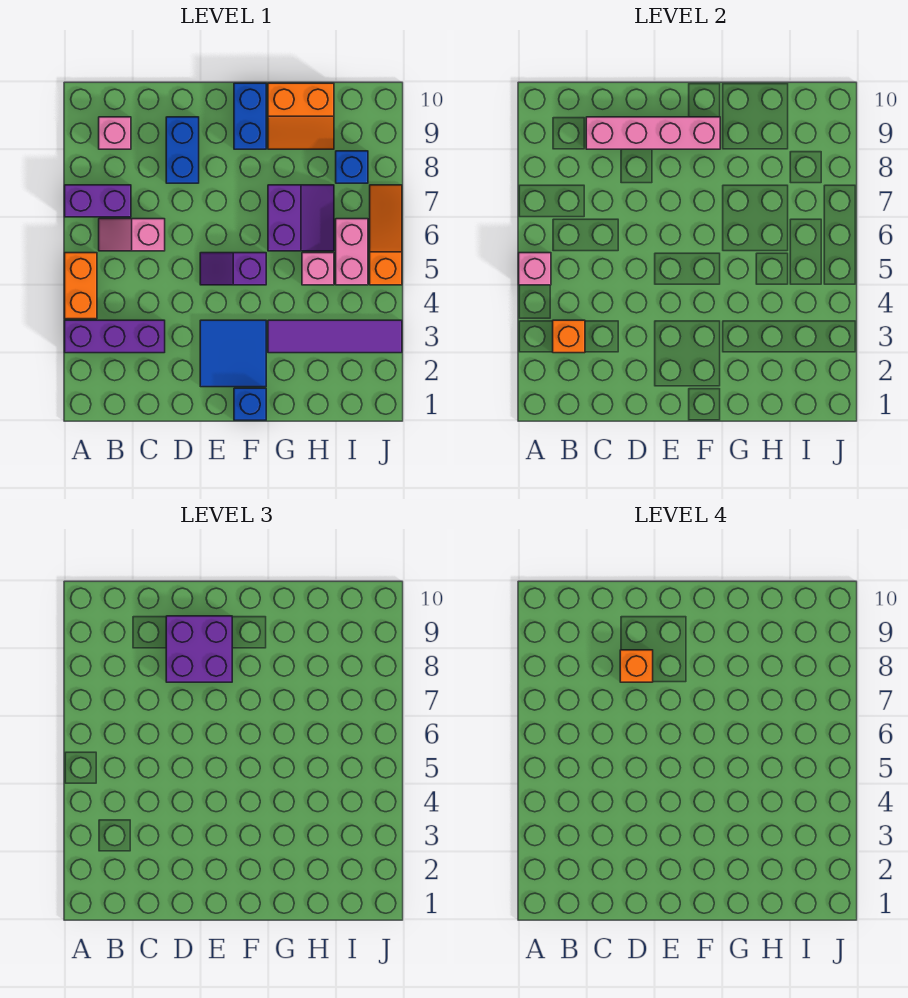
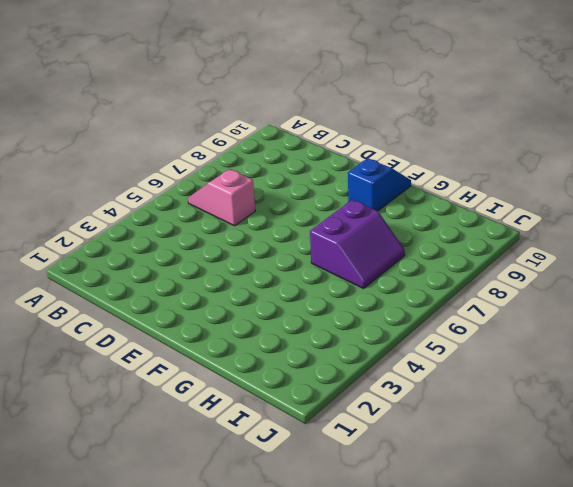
blue 1x2 slope [348,158,411,211] -> blue 1x2 brick [234,83,266,149]
none -> purple 1x3 brick [65,320,165,353]
none -> orange 1x2 brick [65,253,97,319]
none -> purple 1x2 brick [65,185,131,217]

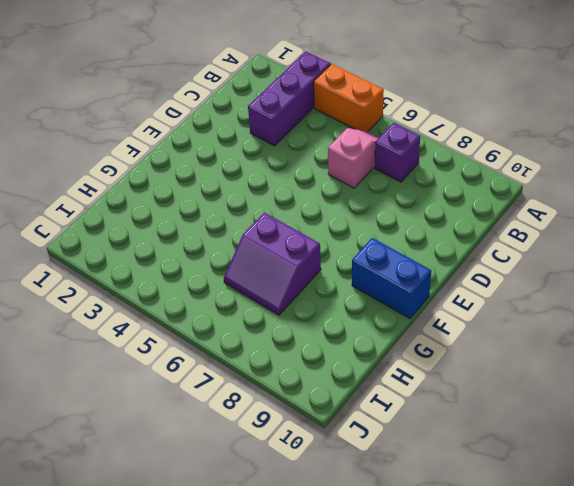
purple 1x1 brick [375,123,420,182] -> purple 1x2 brick [65,185,131,217]
none -> pink 1x1 brick [99,117,131,149]
none -> blue 1x2 brick [166,117,199,183]
none -> blue 2x2 tile [200,320,266,387]

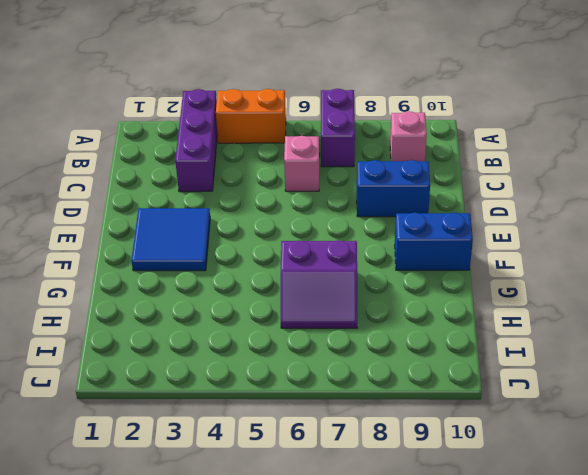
none -> purple 1x2 slope [200,253,266,285]
none -> blue 1x1 brick [234,388,266,420]
none -> purple 1x4 tile [268,320,402,353]

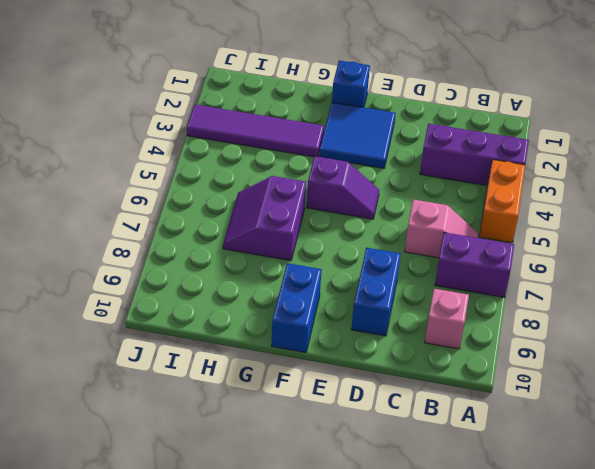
none -> orange 2x2 slope [268,83,334,149]
none -> pink 1x1 brick [302,253,334,285]
none -> pink 1x2 brick [336,219,368,285]

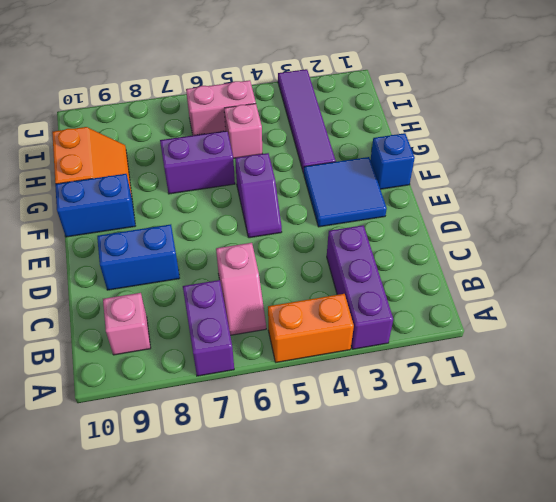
none -> blue 1x1 brick [336,151,368,183]
none -> orange 1x3 slope [370,185,402,285]
none -> pink 1x1 brick [519,253,551,285]

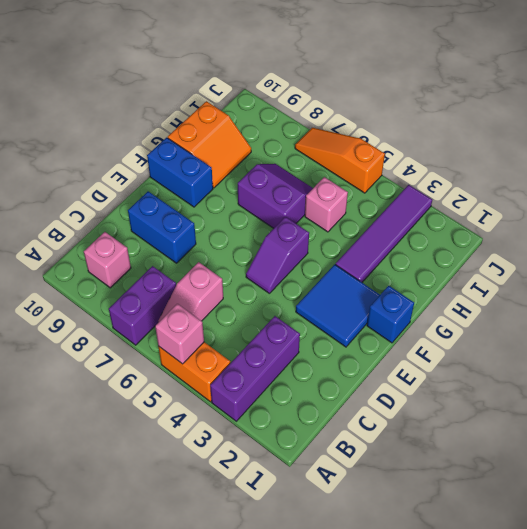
none -> pink 1x2 brick [336,219,368,285]
none -> blue 1x1 brick [336,151,368,183]
none -> orange 1x1 brick [553,320,585,353]

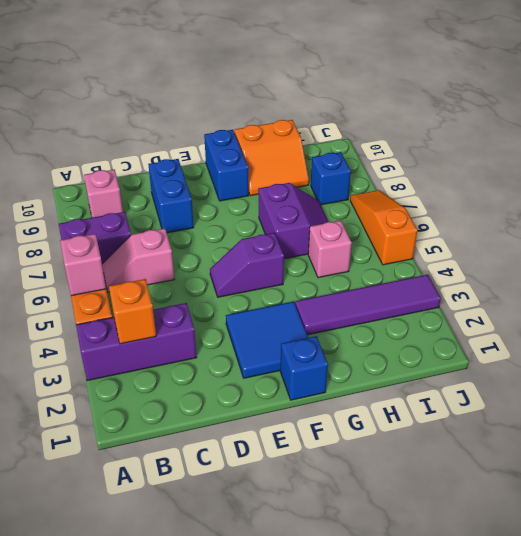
none -> pink 1x2 brick [336,219,368,285]
none -> pink 1x4 brick [586,117,720,149]
none -> purple 2x2 brick [166,616,232,682]

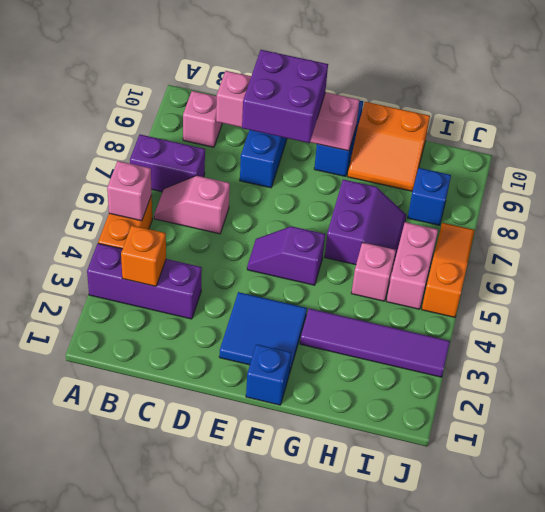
none -> orange 1x1 brick [620,650,653,682]

